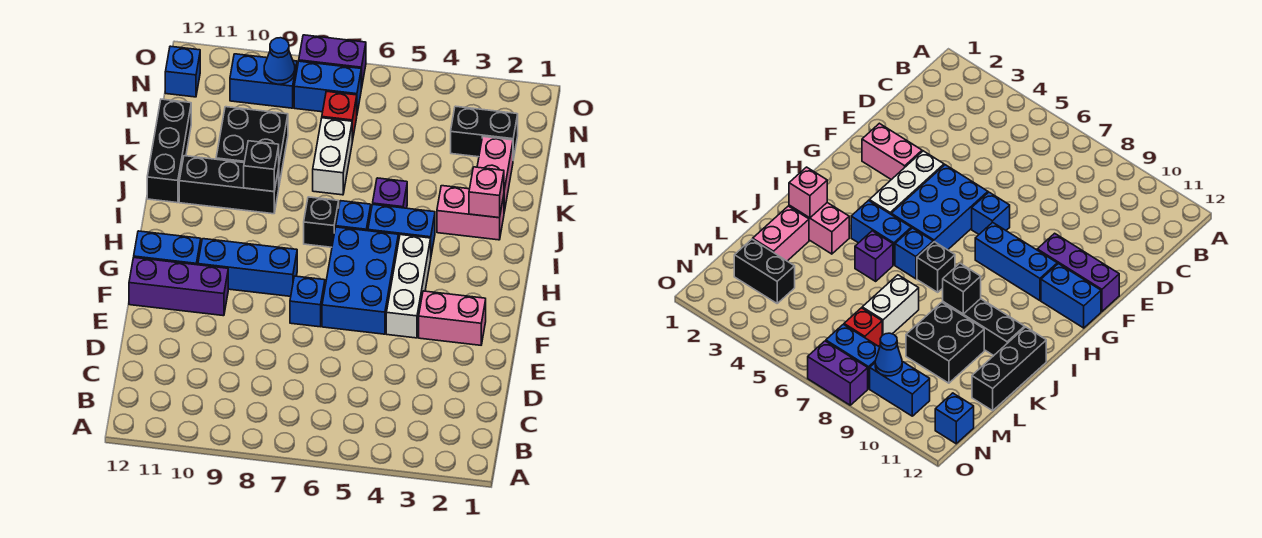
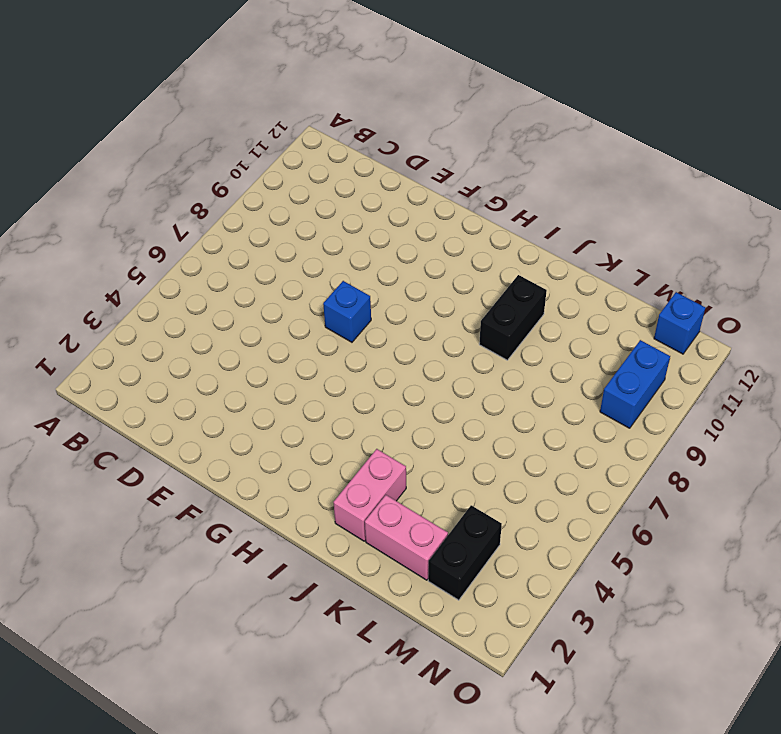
black 1x2 brick [479,275,547,360] -> black 1x3 brick [179,156,279,214]
none -> pink 1x2 brick [419,291,486,345]
none -> white 1x3 brick [386,235,431,338]
none -> blue 2x3 brick [322,227,398,334]

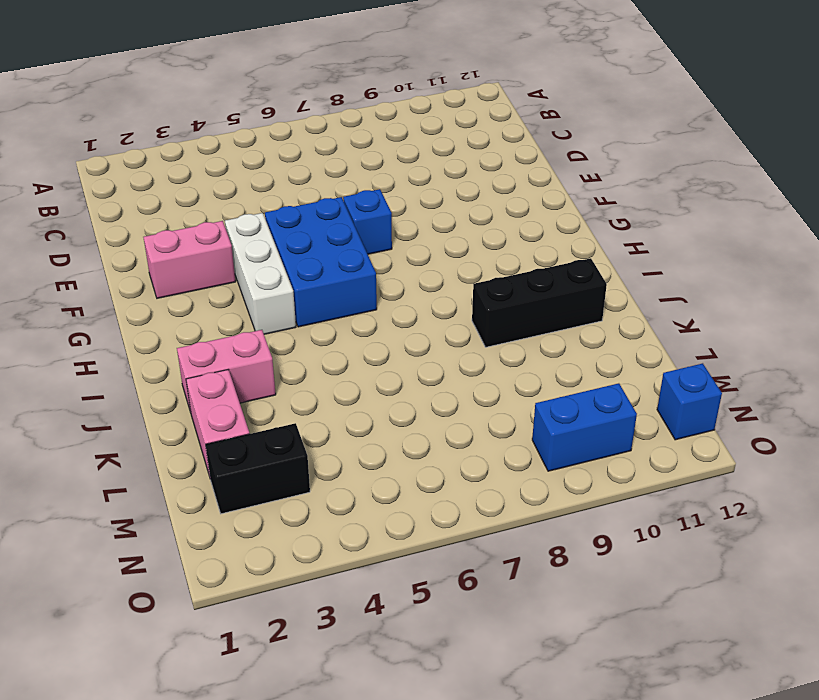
none -> purple 1x3 brick [129,257,228,316]
none -> blue 1x3 brick [198,239,297,296]
none -> blue 1x2 brick [134,231,201,265]

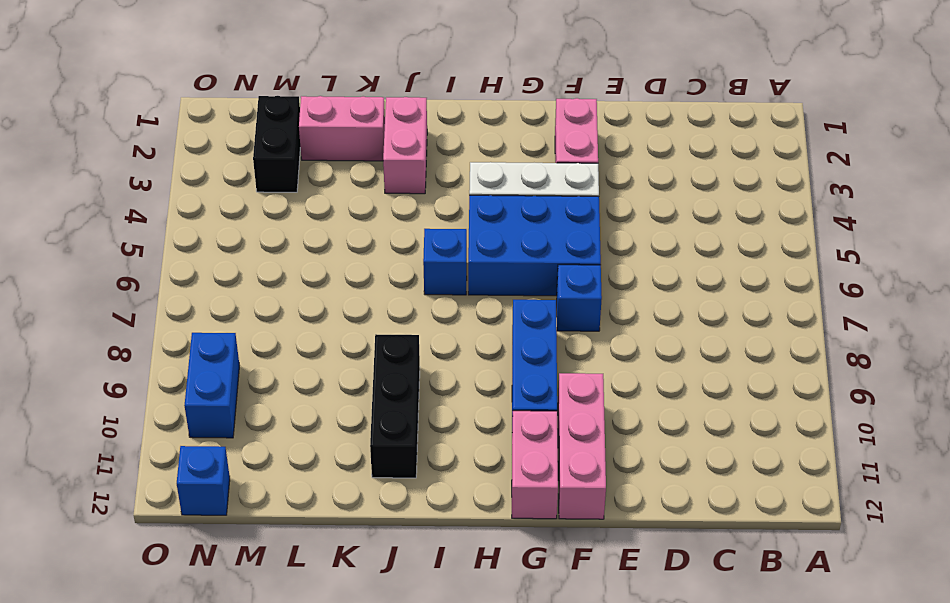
pink 1x3 brick [558,373,606,519] -> purple 1x3 brick [129,257,228,316]
pink 1x2 brick [512,411,558,519] -> blue 1x2 brick [134,231,201,265]
none -> blue 1x2 brick [368,204,435,255]
none -> black 1x1 brick [304,197,339,247]
none -> purple 1x1 brick [373,178,407,208]

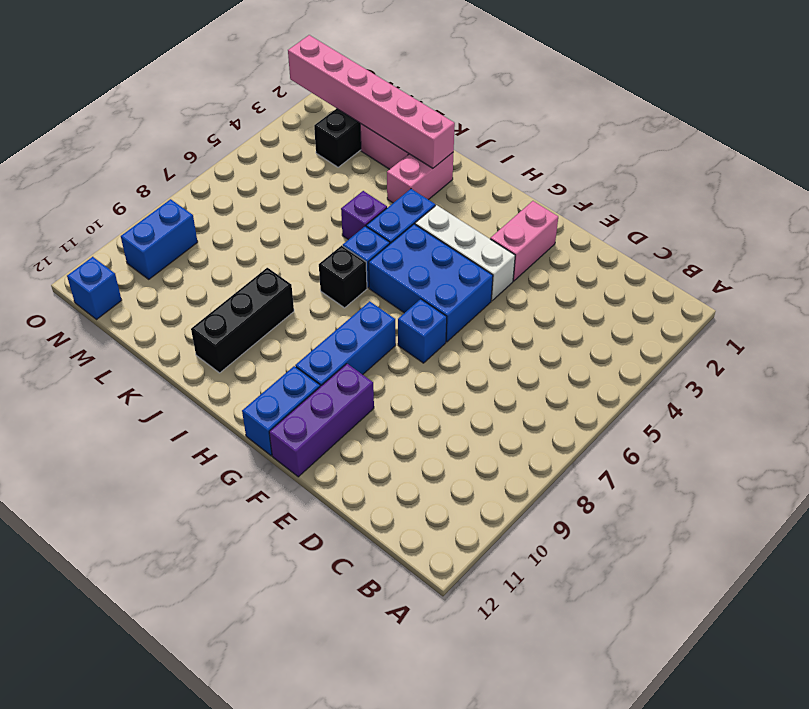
pink 1x6 brick [288,35,455,168] -> pink 1x1 brick [469,167,504,218]
none -> black 1x3 brick [147,99,191,203]
none -> white 1x2 brick [313,118,352,195]
none -> black 2x2 brick [216,107,288,185]

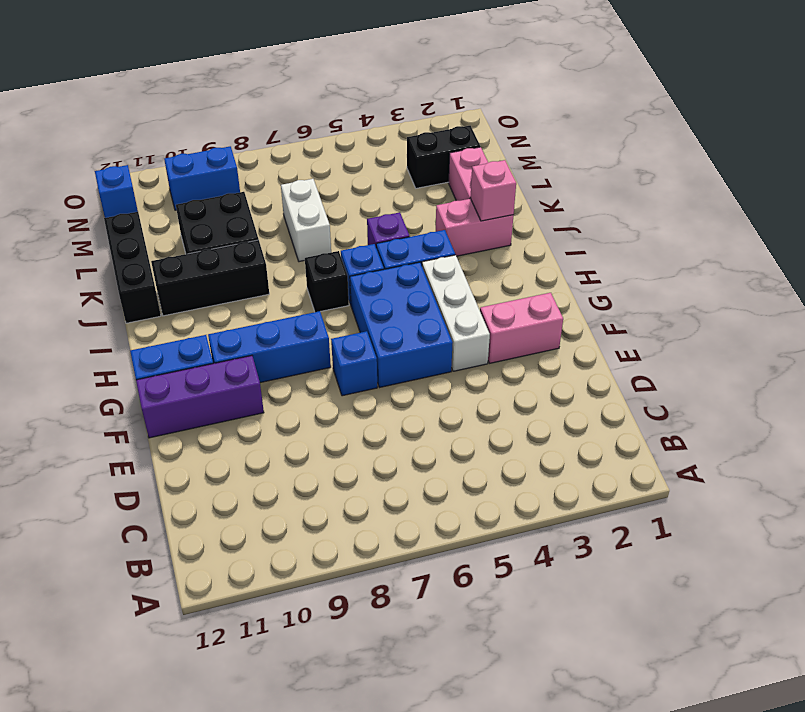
none -> red 1x1 brick [322,91,357,142]
none -> blue 1x2 brick [294,61,361,113]
none -> purple 1x2 brick [299,35,366,89]

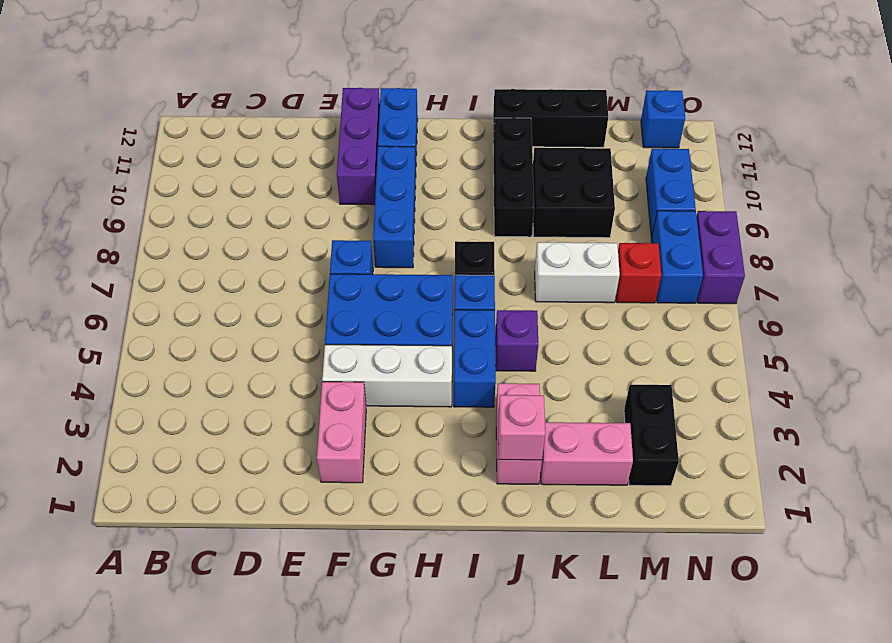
none -> black 1x1 brick [244,141,279,191]
none -> blue 1x1 cone [264,38,295,84]

